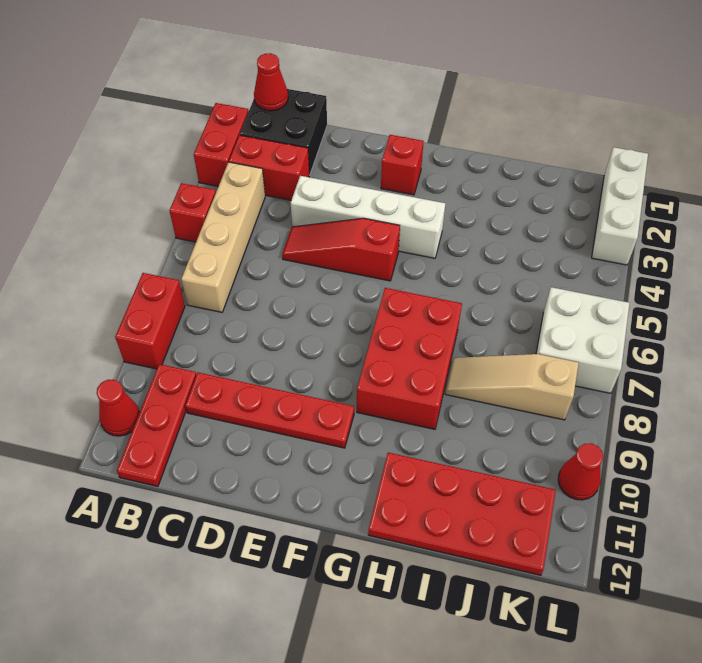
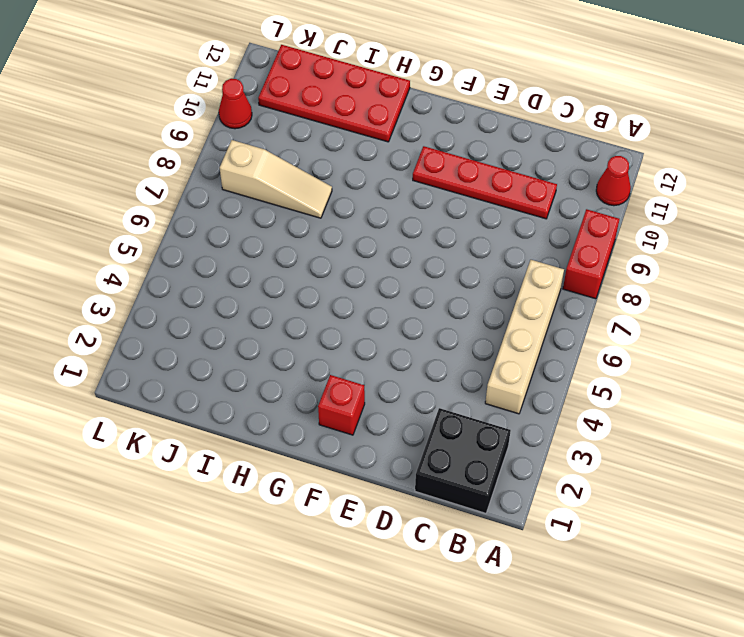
none -> red 1x2 brick [194,103,248,186]
none -> red 1x1 brick [169,183,216,242]
none -> red 1x2 brick [229,135,309,200]

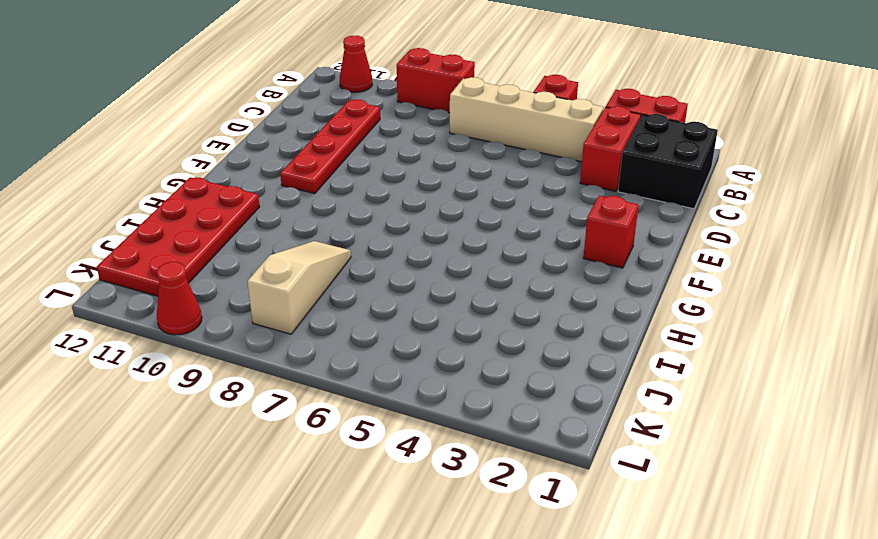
none -> red 1x3 plate [117,364,196,486]
none -> white 1x4 brick [291,176,446,258]
none -> red 1x3 slope [282,218,400,281]

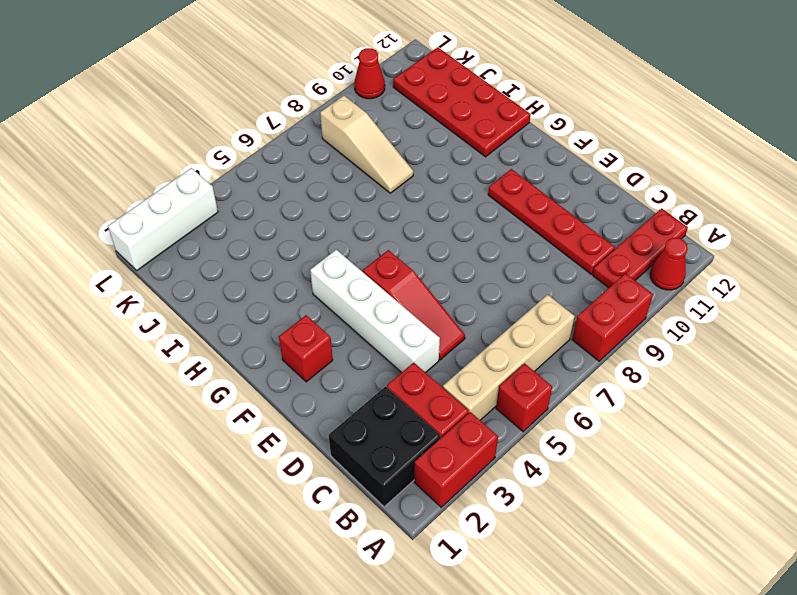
none -> red 2x3 brick [357,288,462,429]
none -> white 2x2 brick [536,287,629,393]
none -> red 1x1 cone [254,53,288,111]

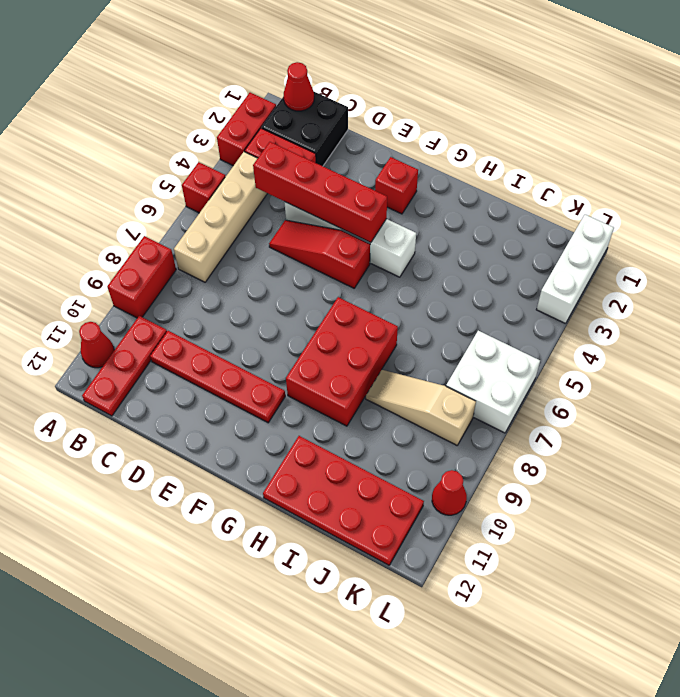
red 1x4 brick [253,142,387,243] -> none

